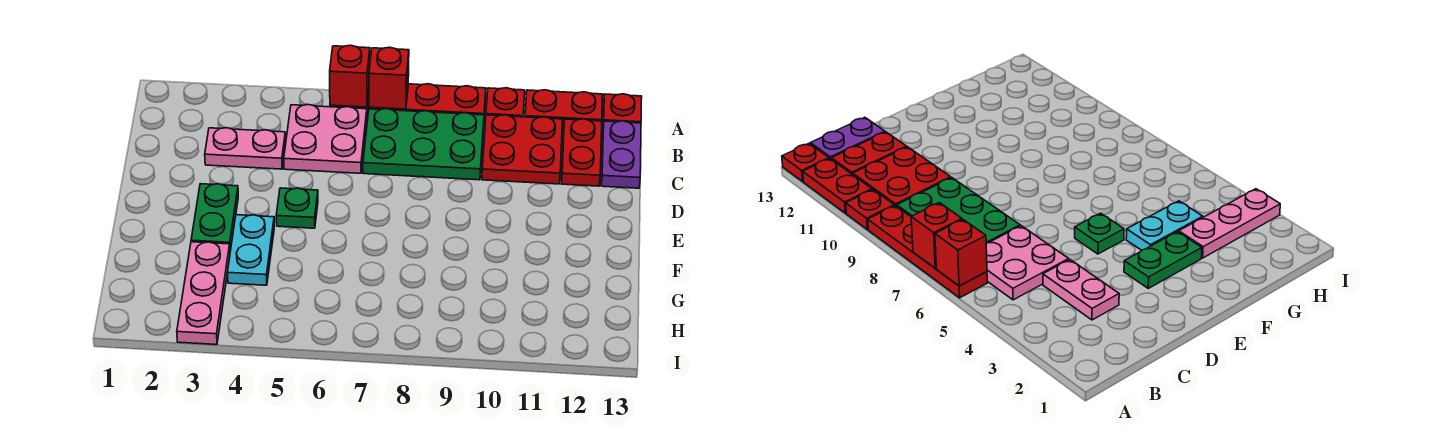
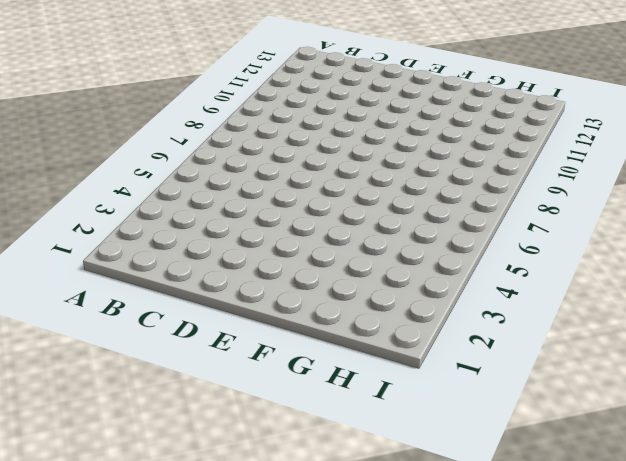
none -> red 1x4 plate [330,84,486,118]
none -> red 1x1 plate [486,88,525,117]
none -> red 1x2 plate [525,90,603,129]

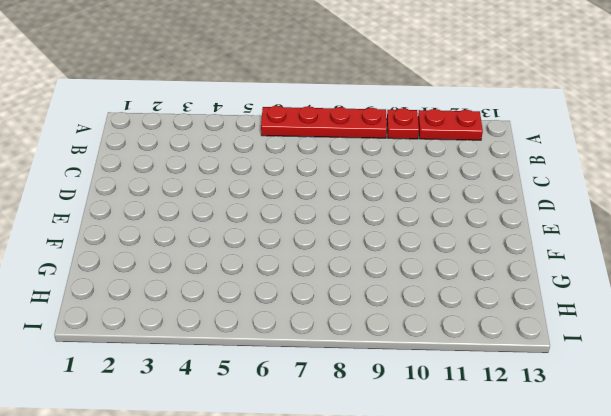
none -> red 1x1 plate [603,94,642,123]
none -> pink 2x2 plate [284,105,367,173]
none -> green 2x3 plate [363,109,484,180]

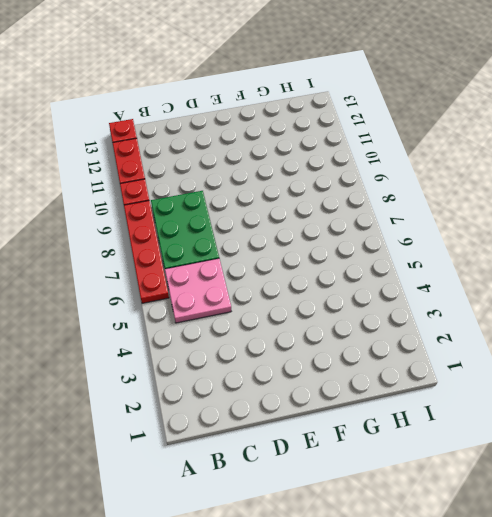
none -> red 2x2 plate [482,115,563,184]
none -> red 1x2 plate [562,119,602,186]
none -> purple 1x2 plate [601,121,641,188]

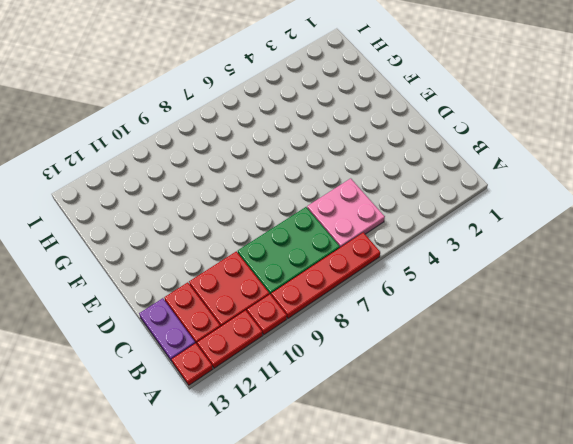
none -> pink 1x2 plate [205,128,286,169]
none -> green 1x2 plate [191,184,238,251]
none -> green 1x1 plate [276,188,318,228]

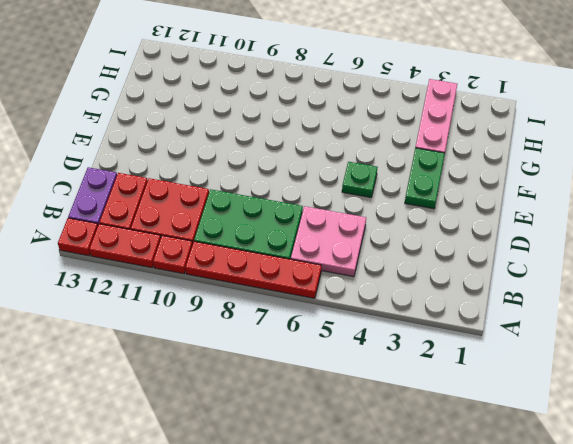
none -> pink 1x2 plate [205,128,286,169]
none -> cyan 1x2 plate [227,215,274,285]
none -> red 1x1 brick [330,45,370,107]

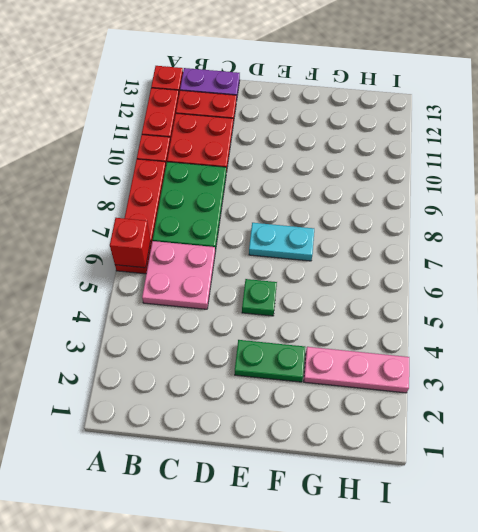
cyan 1x2 plate [249,223,314,261] -> cyan 1x2 plate moved to [227,215,274,285]
none -> pink 1x2 plate [205,128,286,169]
none -> red 1x1 brick [369,47,409,109]

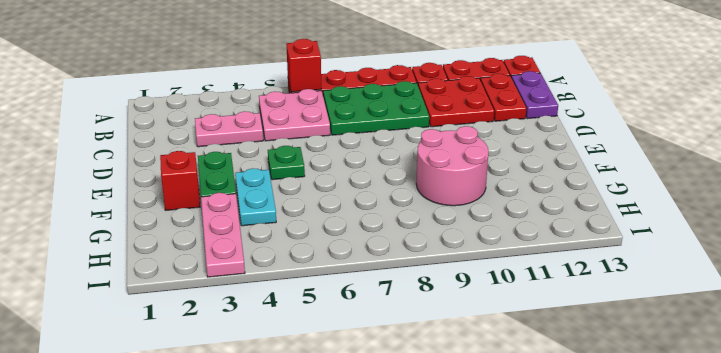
red 1x1 brick [160,151,200,210] -> red 1x1 brick moved to [369,47,409,109]
pink 2x2 round brick [416,126,488,206] -> none

